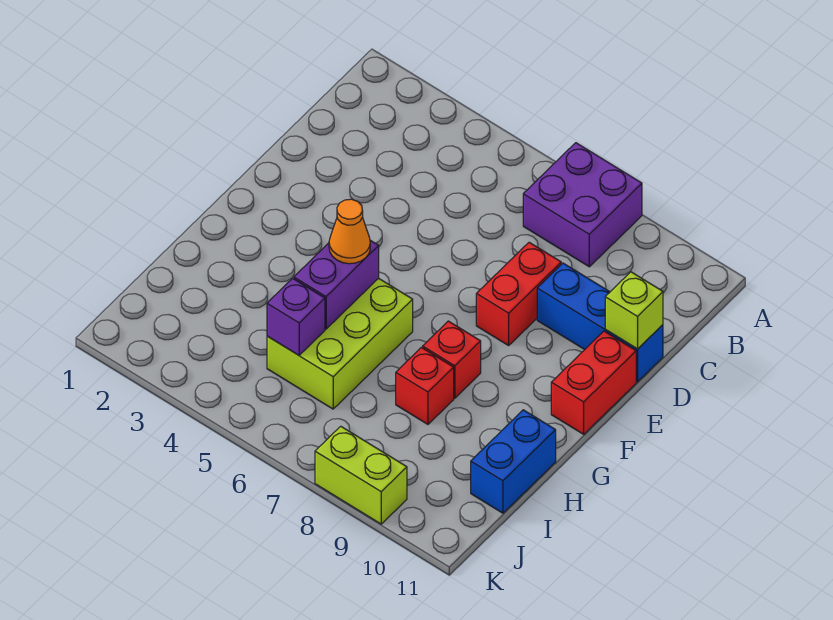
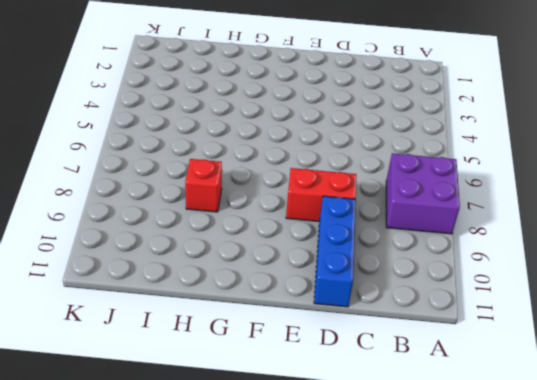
none -> red 1x2 brick [551,331,636,434]
none -> lime 2x3 brick [267,278,413,409]
none -> red 1x1 brick [423,321,481,398]

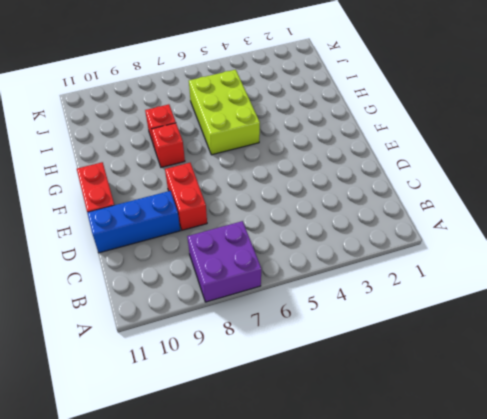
none -> blue 1x2 brick [471,410,556,513]
none -> lime 1x2 brick [315,426,407,524]
none -> lime 1x1 brick [605,272,663,349]

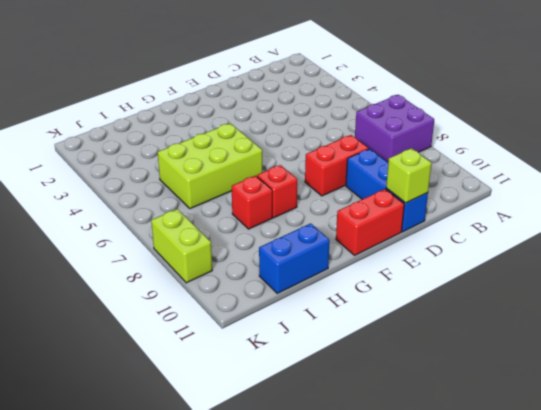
none -> purple 1x2 brick [294,240,379,329]
none -> purple 1x1 brick [267,278,325,355]
none -> orange 1x1 cone [329,199,370,264]

